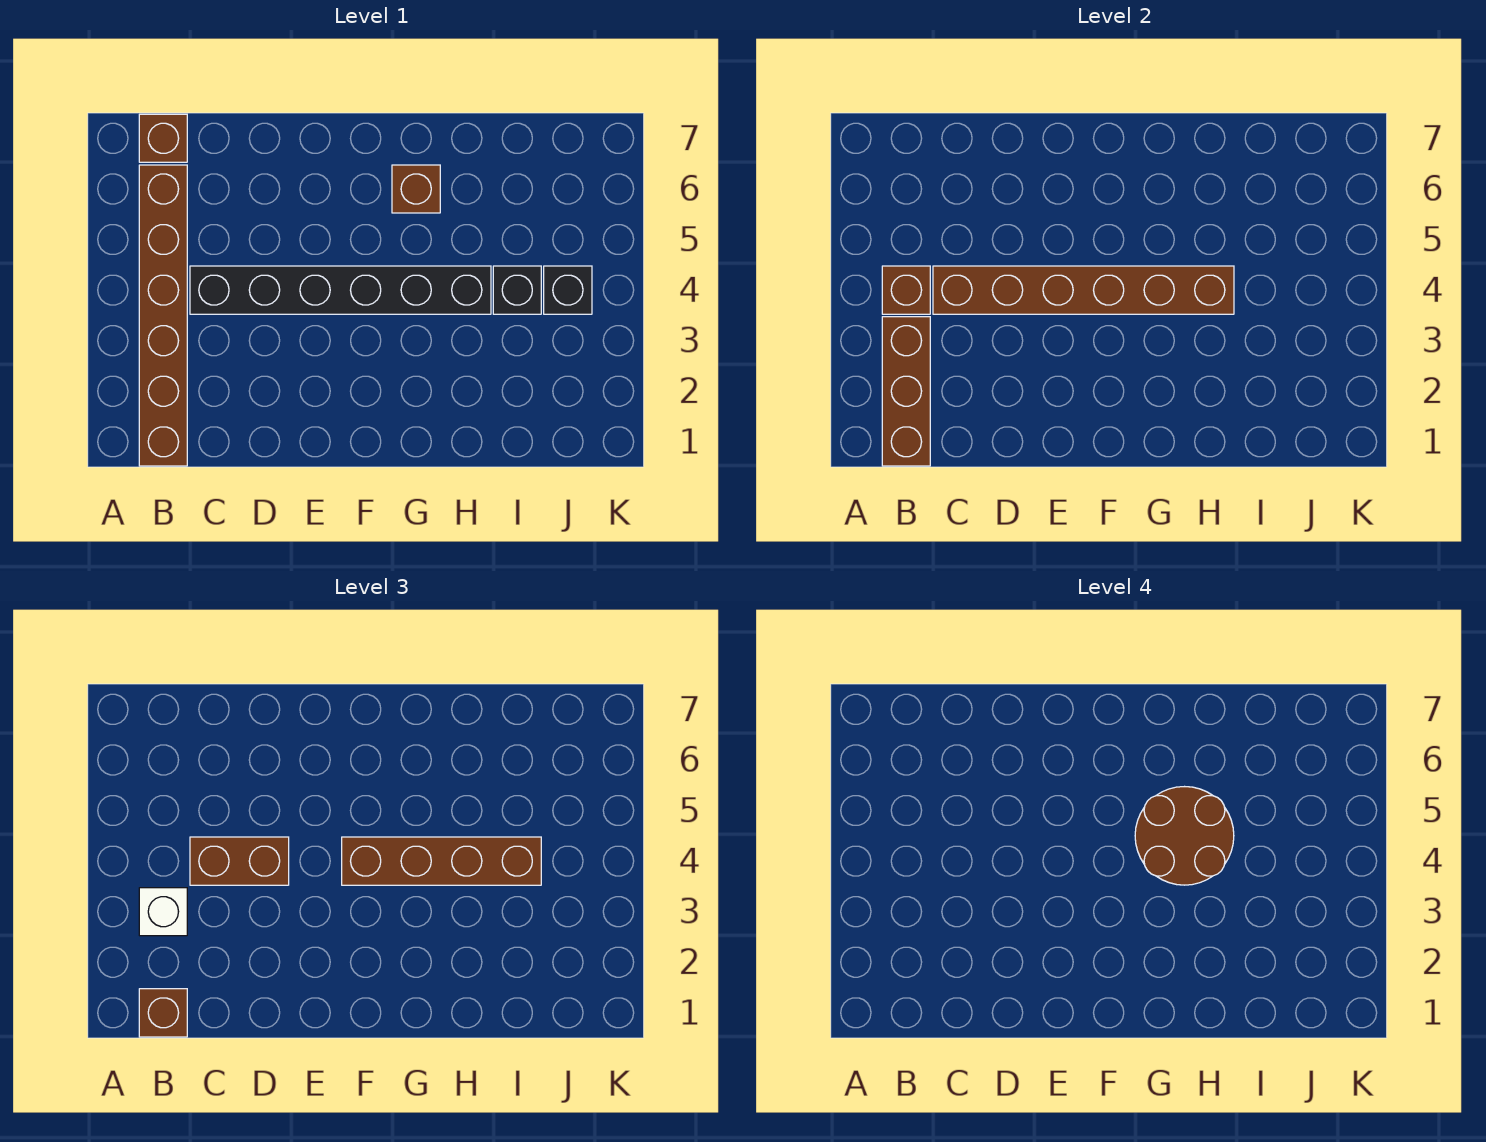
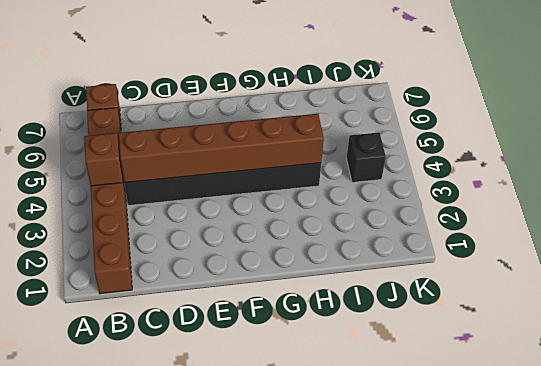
none -> brown 1x1 brick [392,165,440,213]
none -> black 1x1 brick [493,266,541,314]
none -> brown 1x3 brick [882,317,930,466]

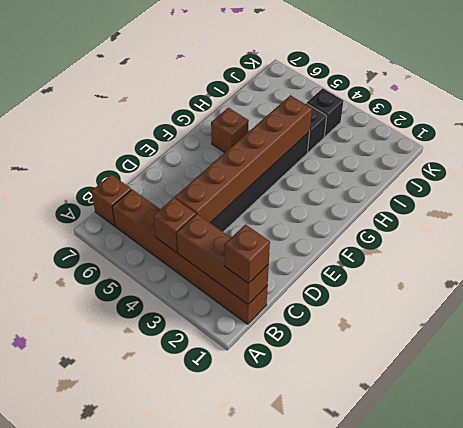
none -> white 1x1 brick [139,888,187,936]
none -> brown 1x2 brick [190,837,289,885]
none -> brown 1x4 brick [342,837,541,885]

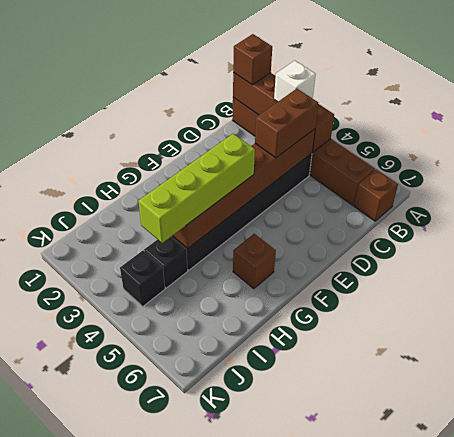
lime 1x4 brick [138,134,255,243] -> brown 1x4 brick [342,837,541,885]
none -> brown 2x2 round brick [1135,787,1234,885]

